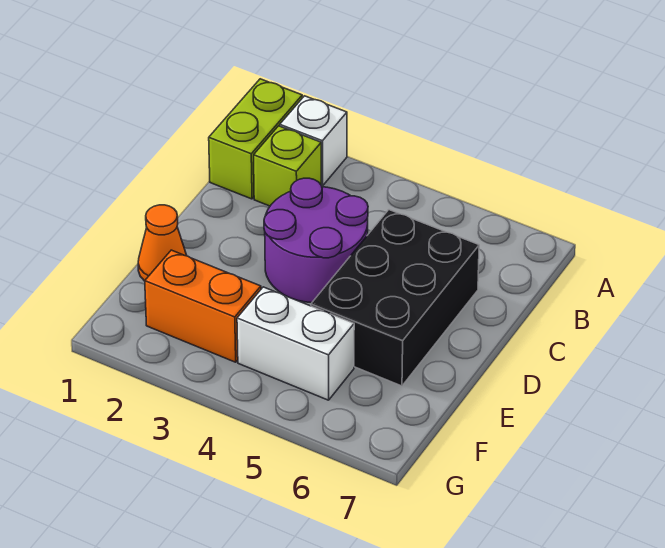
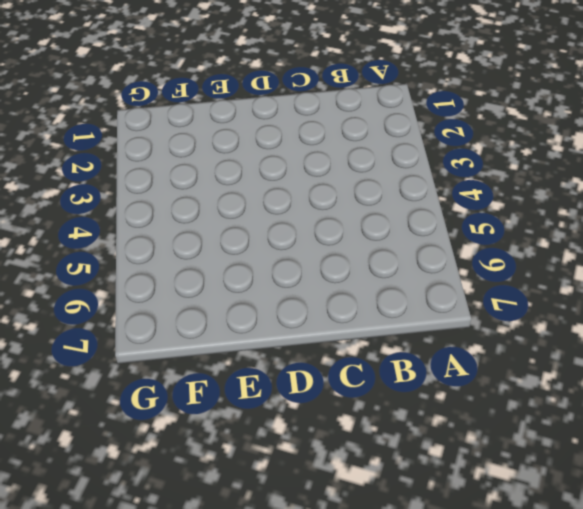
none -> lime 1x2 brick [209,79,302,199]
none -> white 1x1 brick [280,96,347,186]

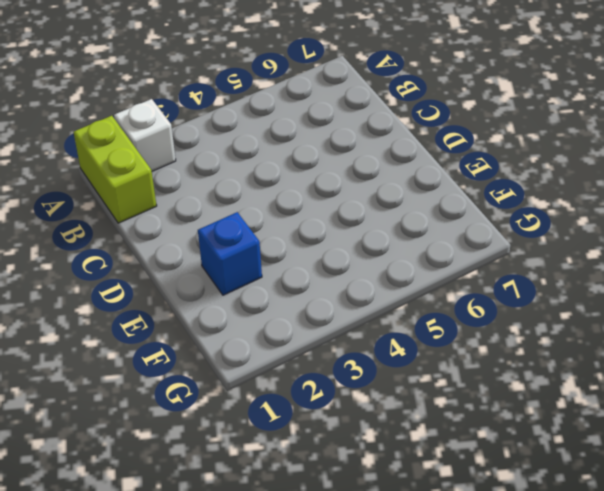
blue 1x1 brick [198,212,262,295] -> none
none -> lime 1x1 brick [254,126,321,206]
none -> purple 2x2 round brick [264,178,368,303]

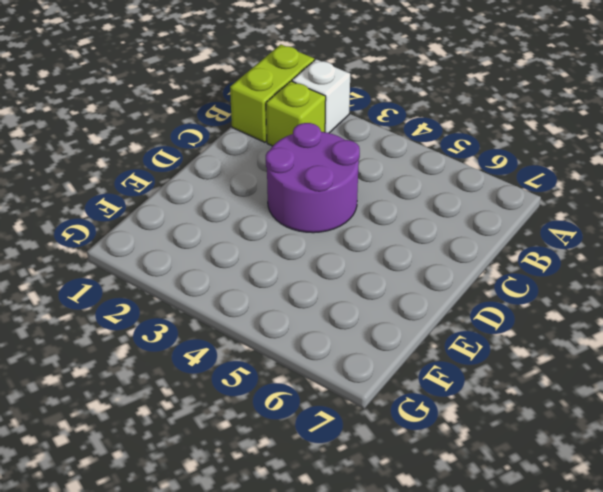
none -> black 2x3 brick [311,210,479,386]
none -> orange 1x1 cone [138,205,187,281]

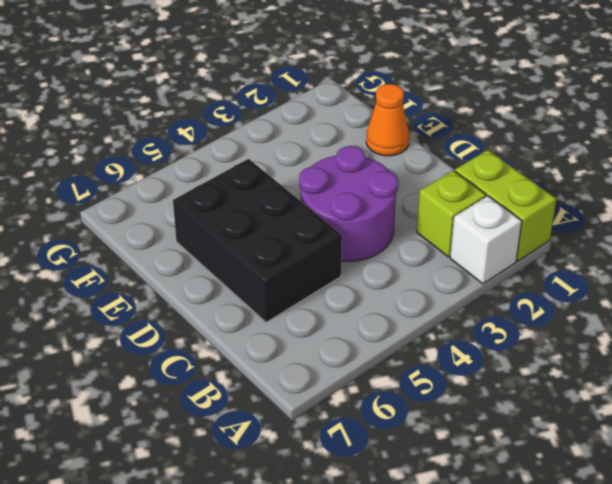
none -> orange 1x2 brick [145,250,261,362]
none -> white 1x2 brick [237,287,354,400]

